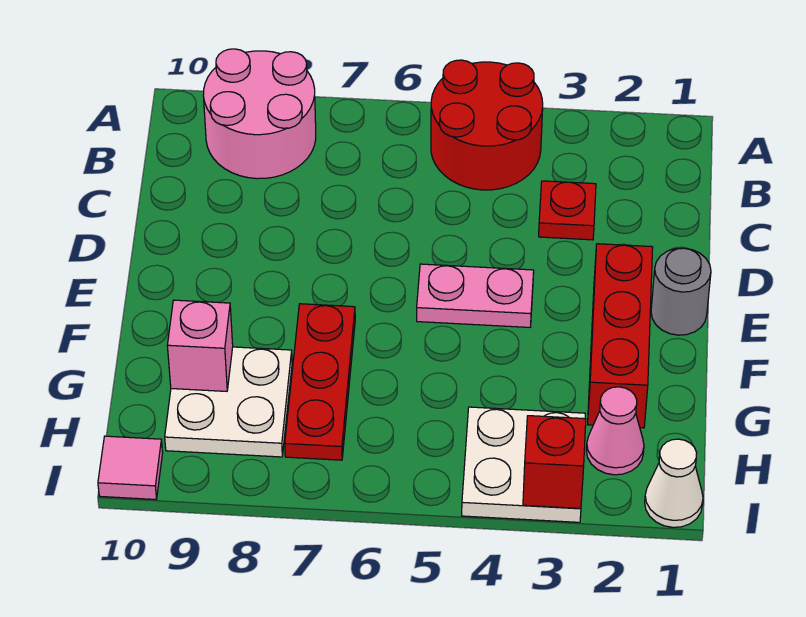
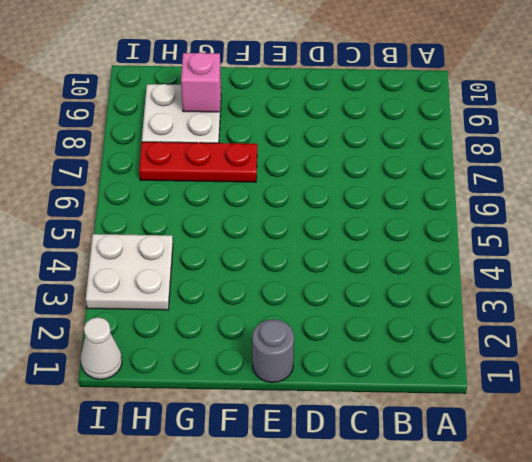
none -> red 2x2 round brick [431,60,543,190]
none -> pink 2x2 round brick [203,49,316,179]
none -> red 1x1 plate [539,181,596,240]

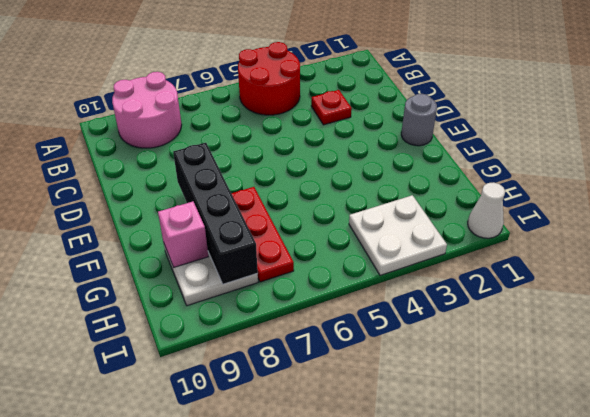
black 1x4 brick [173,143,258,284] -> none
none -> red 1x3 brick [588,244,653,428]
none -> pink 1x2 plate [417,264,534,327]
none -> pink 1x1 cone [586,387,644,475]

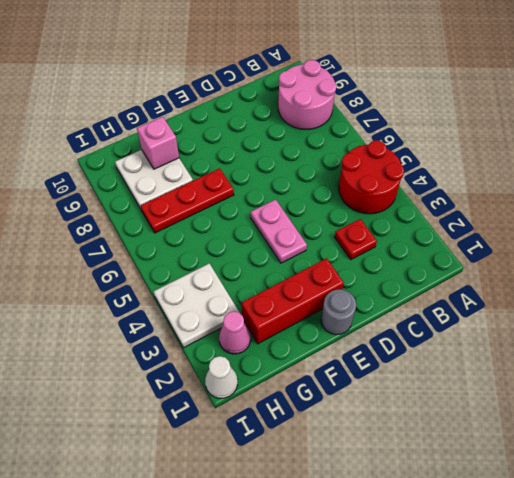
none -> pink 1x1 tile [98,436,163,499]
none -> red 1x1 brick [523,416,586,508]

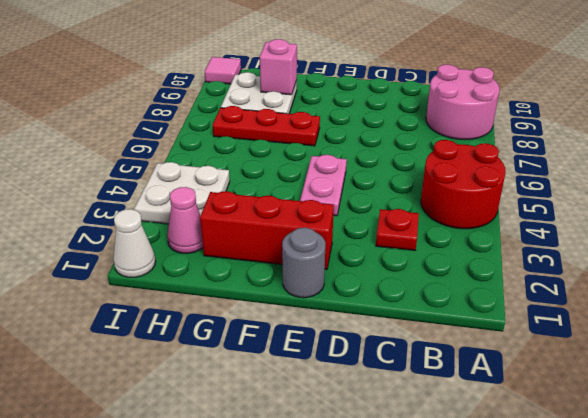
none -> red 1x1 brick [523,416,586,508]

